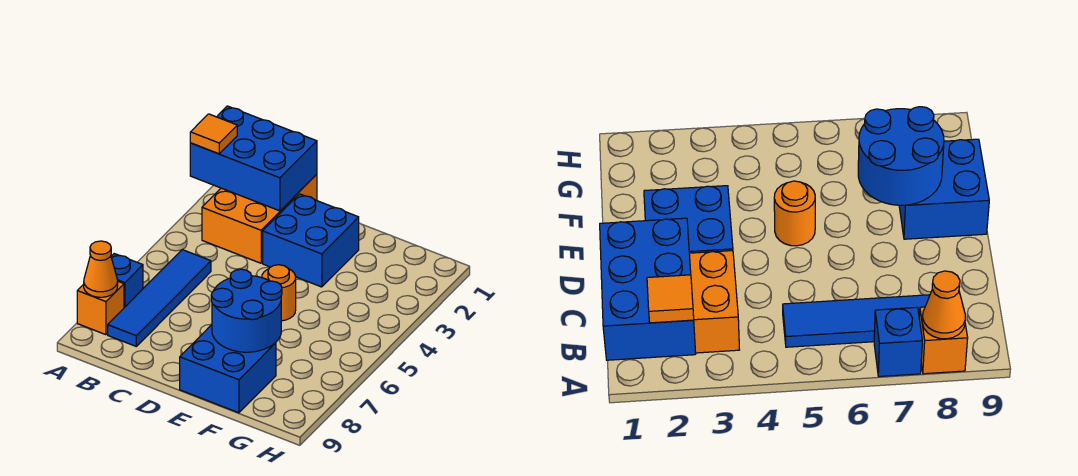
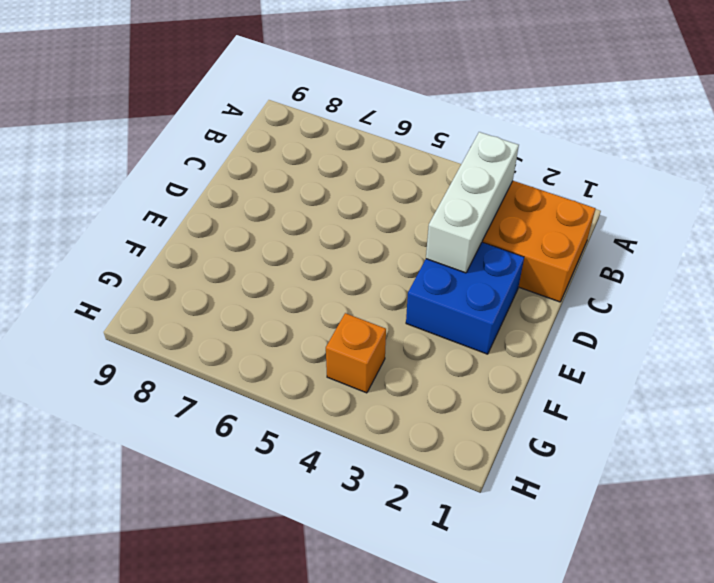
white 1x3 brick [426,132,519,273] -> none
orange 1x1 brick [326,313,386,393] -> orange 1x1 brick moved to [77,281,124,335]
none -> blue 1x1 brick [111,254,143,308]
none -> blue 1x4 tile [108,250,211,346]

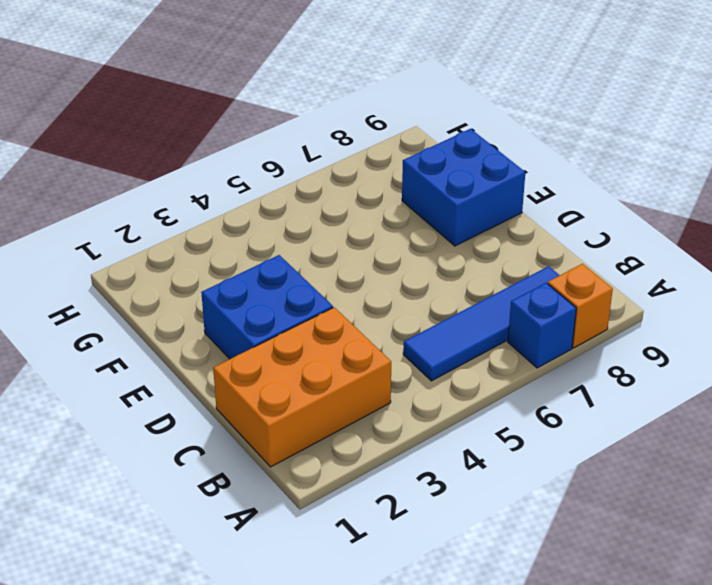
none -> orange 1x1 round brick [262,265,296,321]
none -> blue 2x3 brick [190,106,317,211]

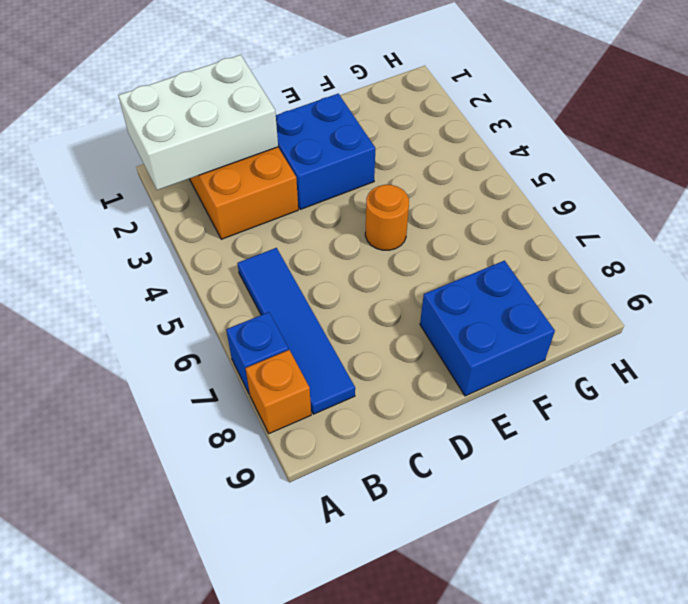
white 2x3 brick [118,55,278,190] -> blue 2x3 brick [190,106,317,211]
none -> orange 1x1 cone [84,241,118,297]
none -> blue 2x2 round brick [211,269,282,352]

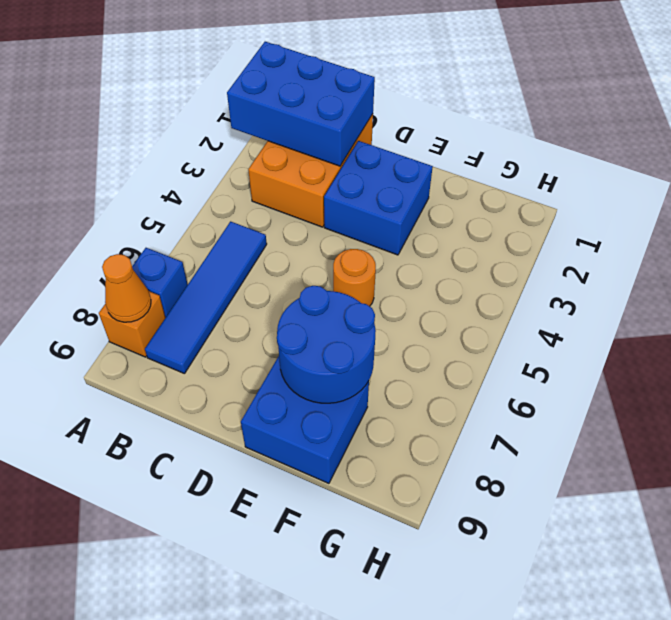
none -> orange 1x1 tile [190,114,237,154]

